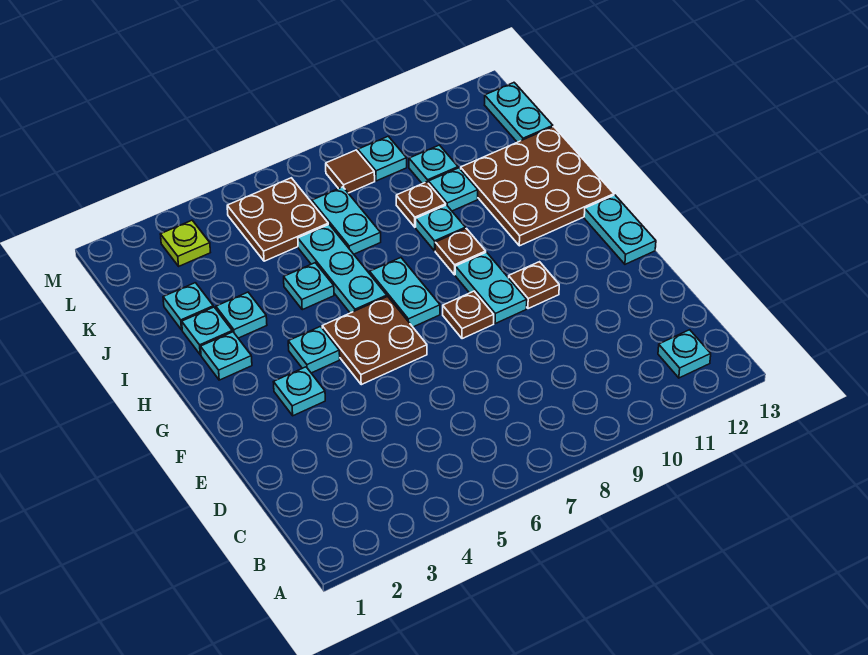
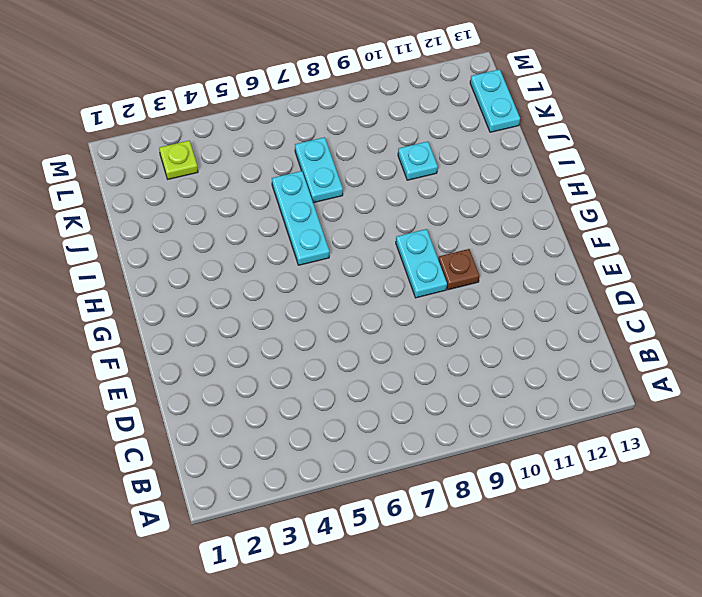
none -> cyan 1x1 plate [658,330,711,378]
none -> cyan 1x1 plate [274,367,325,416]
none -> brown 2x2 plate [322,296,427,385]

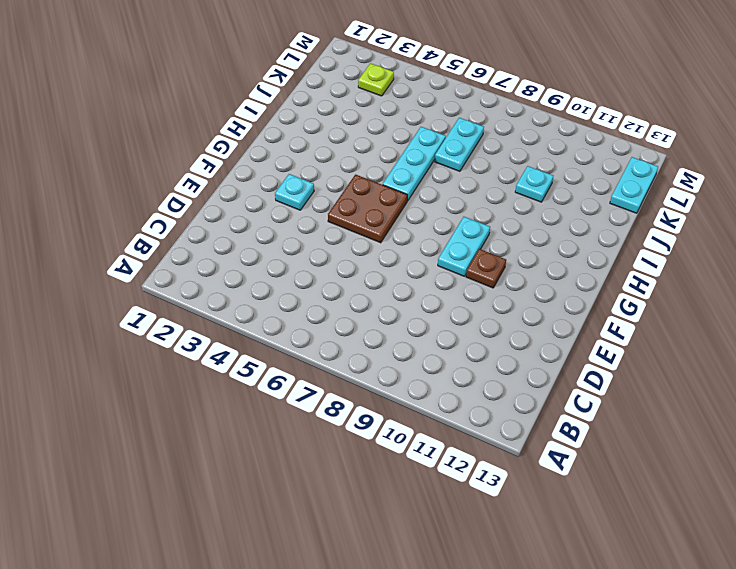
none -> cyan 1x1 plate [658,330,711,378]
none -> brown 1x1 plate [443,291,494,339]
none -> cyan 1x2 plate [584,195,656,264]

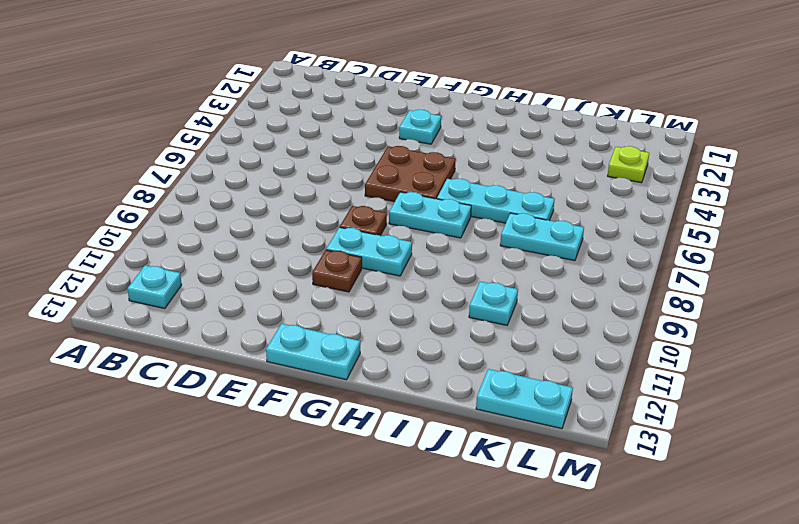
none -> cyan 1x1 plate [288,327,340,373]
none -> cyan 1x1 plate [201,332,252,380]
none -> brown 1x1 plate [435,229,486,275]

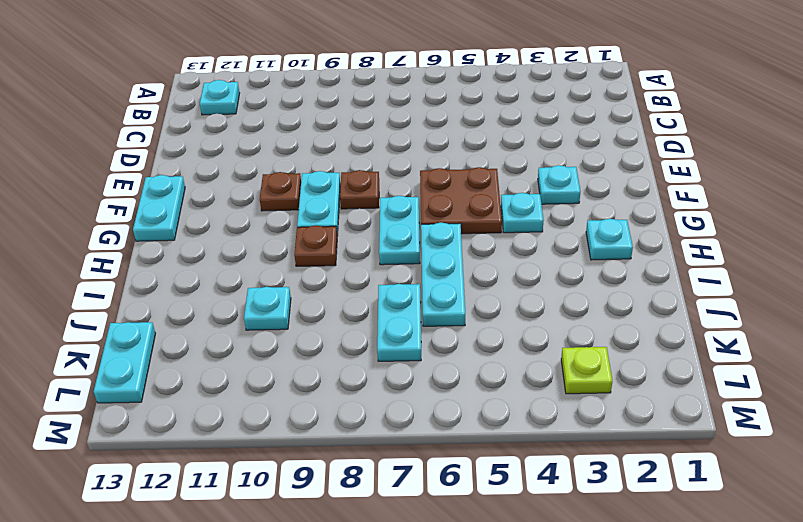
none -> brown 3x3 plate [461,127,614,246]
none -> cyan 1x1 plate [182,307,232,355]
none -> cyan 1x1 plate [216,292,267,338]

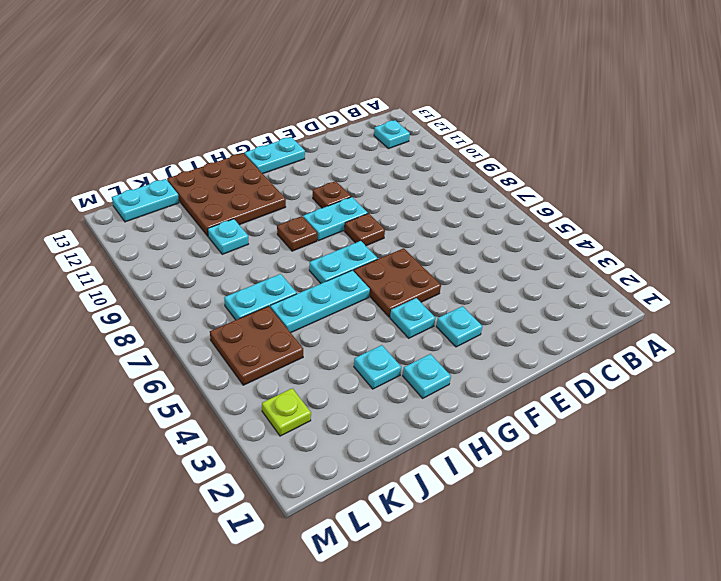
none -> cyan 1x1 plate [182,307,232,355]
none -> cyan 1x1 plate [284,263,334,310]
none -> cyan 1x1 plate [416,205,466,251]

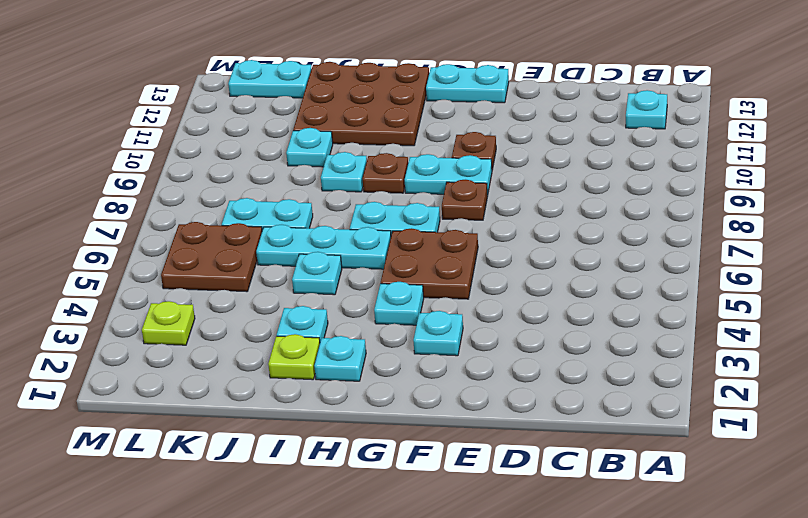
lime 1x1 plate [268,334,320,380] -> cyan 1x1 plate [182,307,232,355]
none -> cyan 1x1 plate [163,283,213,330]
none -> brown 1x1 plate [396,182,446,227]
none -> cyan 1x1 plate [409,145,458,184]

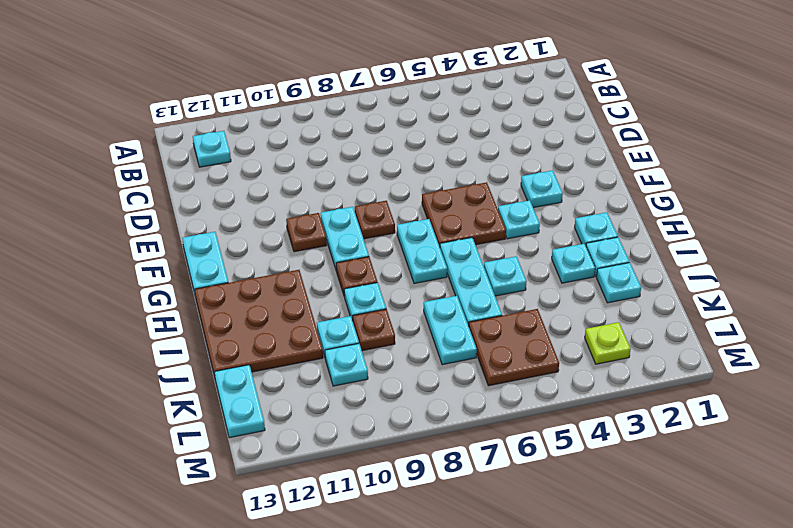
none -> brown 1x1 tile [326,150,375,193]
none -> cyan 1x1 plate [358,136,407,181]

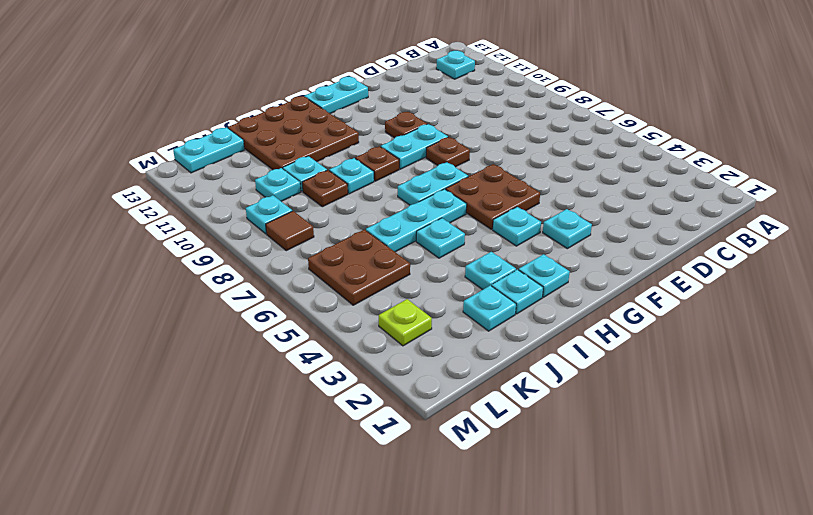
none -> cyan 1x2 plate [312,187,381,254]

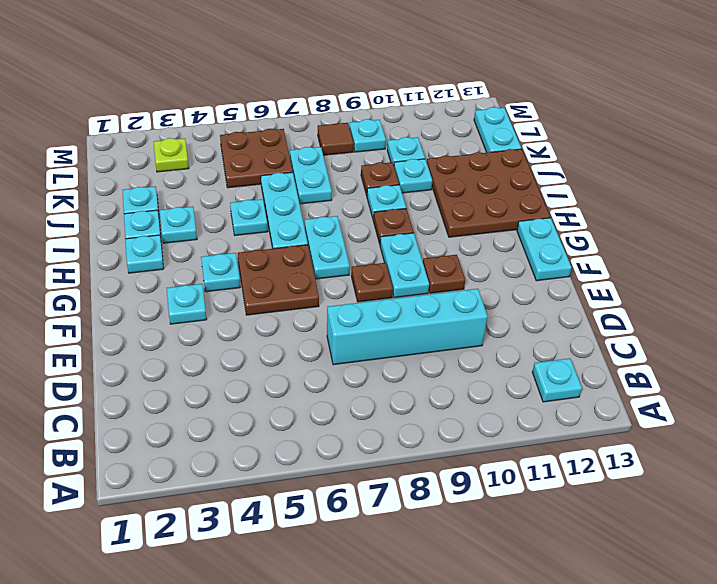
cyan 1x4 brick [327,289,487,365] -> none

